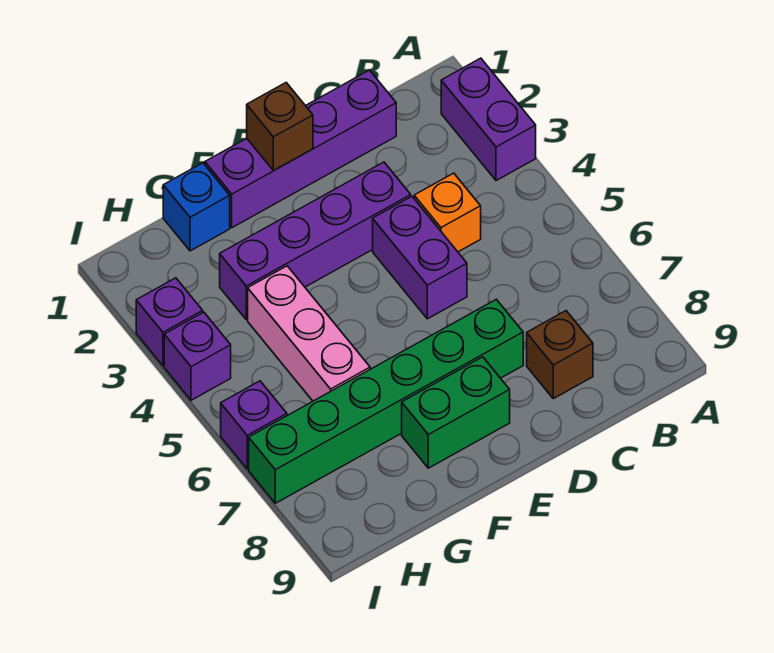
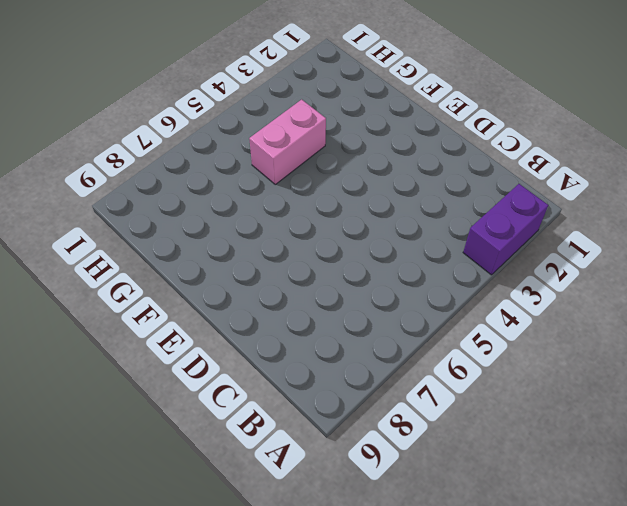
pink 1x2 brick [249,99,326,184] -> pink 1x3 brick [248,266,370,401]
none -> purple 1x4 brick [205,70,396,228]
none -> orange 1x1 brick [414,173,481,252]
none -> brown 1x1 brick [527,311,593,399]

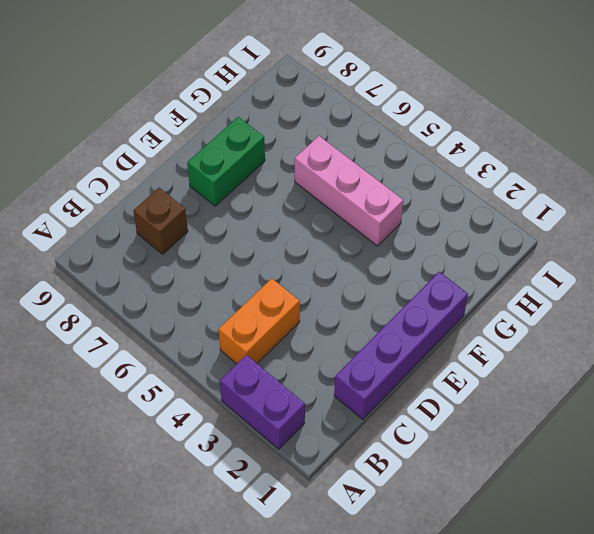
orange 1x2 brick [218,278,300,364] -> orange 1x1 brick [414,173,481,252]
none -> purple 1x4 brick [220,162,411,320]
none -> purple 1x2 brick [373,197,467,319]
none -> green 1x6 brick [249,299,523,503]

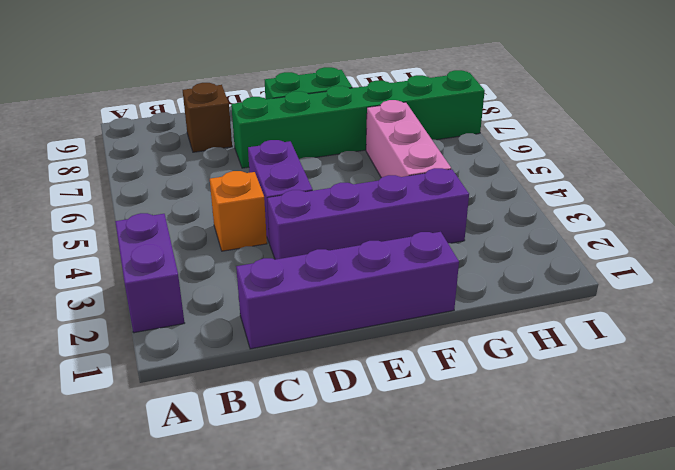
none -> blue 1x1 brick [163,163,230,251]
none -> purple 1x1 brick [136,278,203,366]
none -> purple 1x1 brick [164,312,231,400]

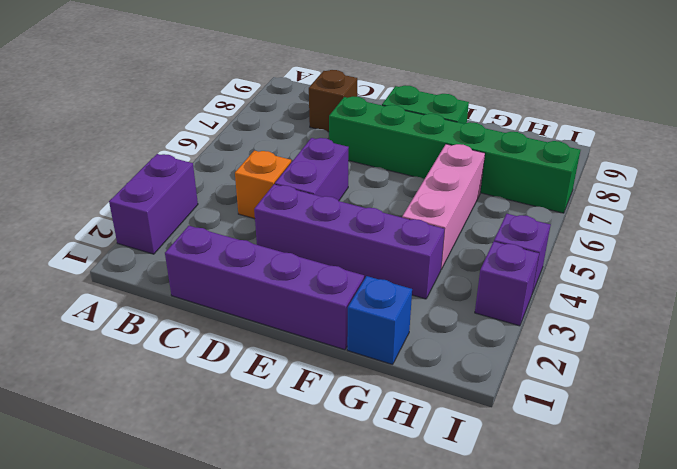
none -> purple 1x1 brick [221,381,287,469]
none -> brown 1x1 brick [247,83,313,170]

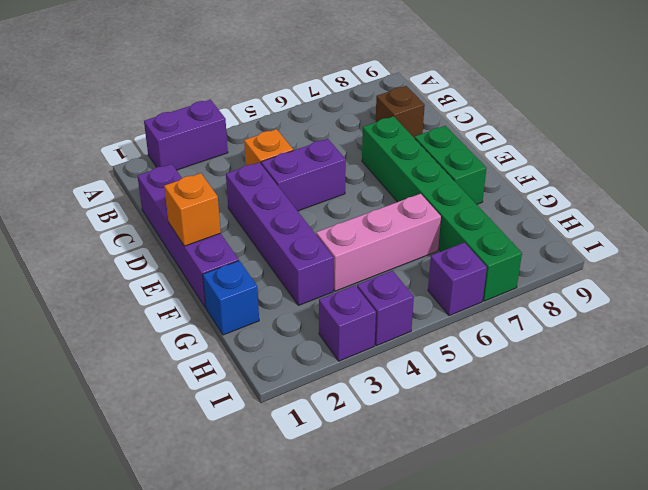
orange 1x1 brick [164,173,221,246] -> brown 1x1 brick [247,83,313,170]

